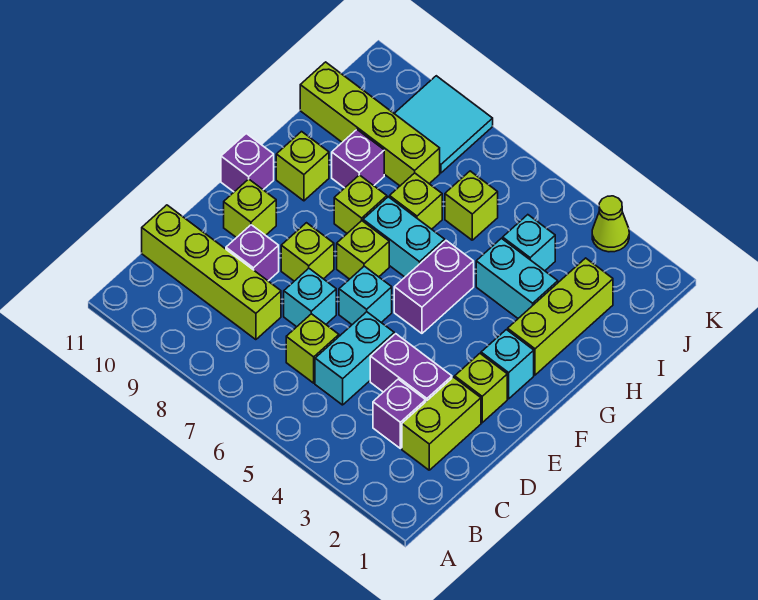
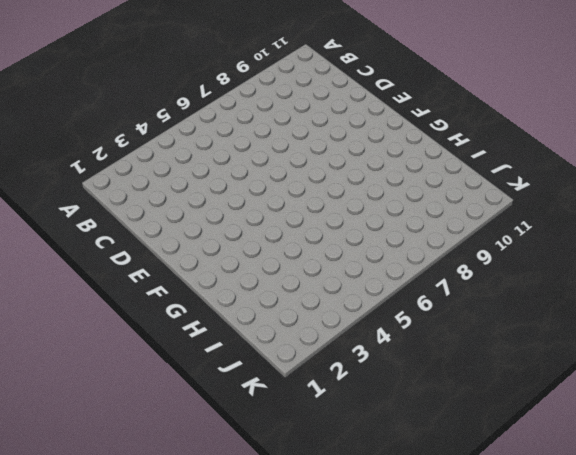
none -> lime 1x2 brick [402,377,481,470]
none -> purple 1x1 brick [373,379,426,448]
none -> cyan 1x2 brick [315,312,394,405]

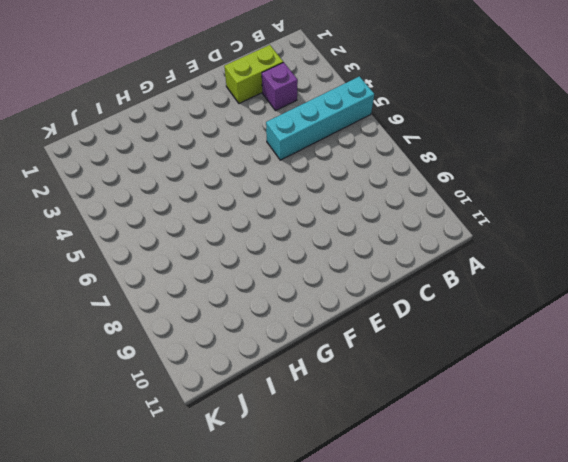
cyan 1x4 brick [266,76,374,160] -> cyan 1x2 brick [315,312,394,405]
none -> lime 1x1 brick [286,314,339,383]
none -> lime 1x4 brick [142,205,281,340]
none -> purple 1x2 brick [370,334,452,401]

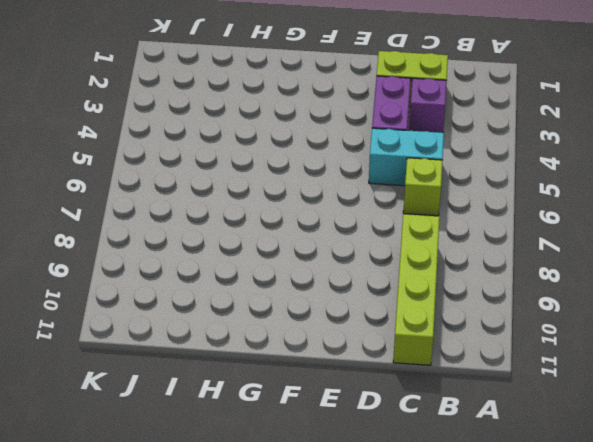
none -> cyan 1x1 brick [284,268,336,327]
none -> purple 1x1 brick [226,225,279,281]
none -> lime 1x1 brick [455,354,507,423]

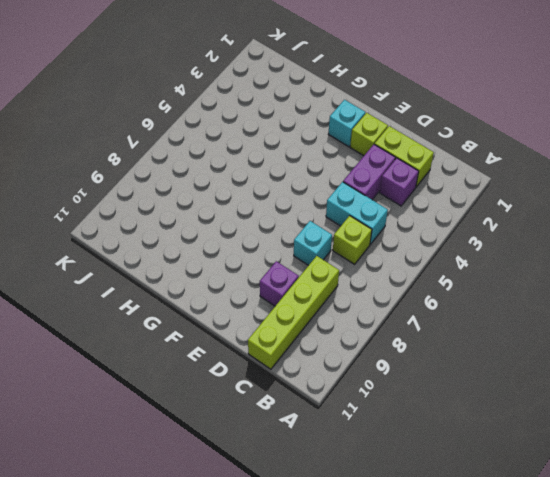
none -> cyan 1x1 brick [339,266,392,324]
none -> lime 1x1 brick [281,223,334,281]
none -> lime 1x1 brick [224,179,276,238]

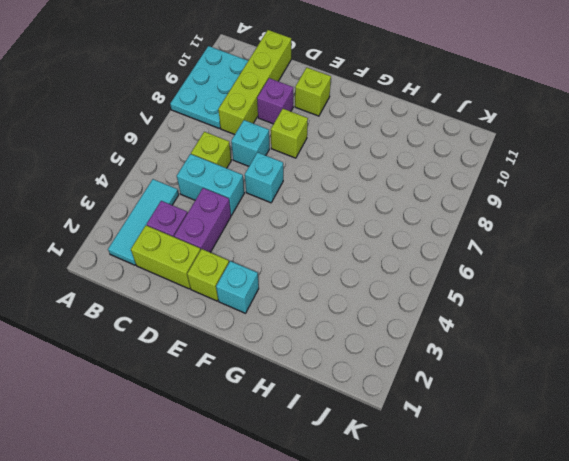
cyan 2x3 plate [170,46,248,128] -> none
cyan 1x3 tile [108,179,179,265] -> none
none -> purple 1x2 brick [394,241,474,333]
none -> lime 1x1 brick [337,221,389,279]
none -> purple 1x1 brick [221,134,274,192]

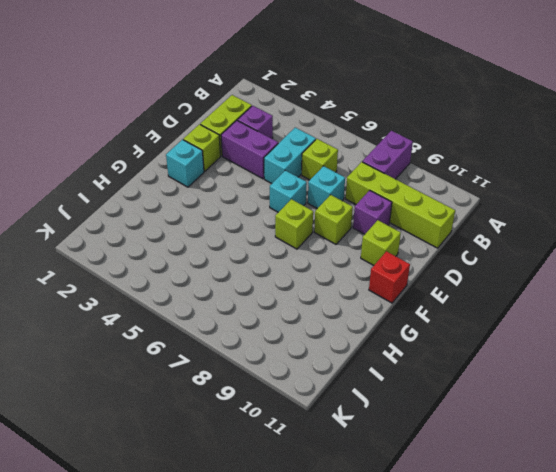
purple 1x2 brick [362,131,413,179] -> purple 1x2 brick moved to [394,241,474,333]
red 1x1 brick [369,251,410,303] -> purple 1x1 brick [221,134,274,192]
none -> lime 1x3 brick [508,258,613,375]
none -> cyan 1x2 brick [363,197,445,277]
none -> lime 1x1 brick [334,175,387,233]

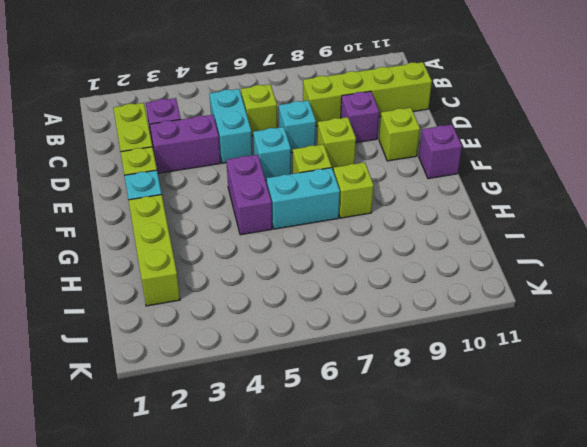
none -> lime 1x1 brick [276,132,329,201]
none -> cyan 1x2 brick [476,238,558,318]
none -> lime 1x1 brick [390,173,442,229]

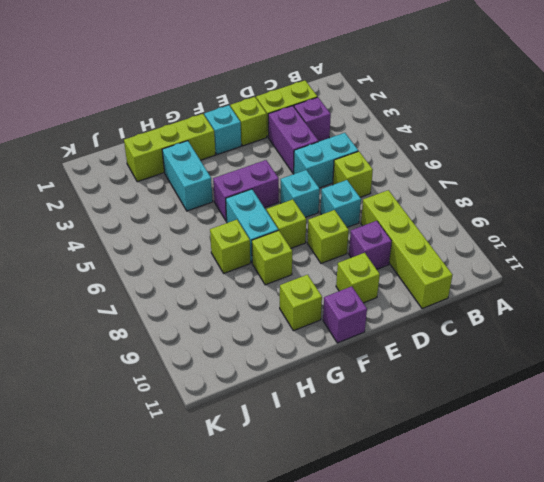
none -> purple 1x1 brick [332,130,384,188]
none -> cyan 1x1 brick [503,215,555,271]
none -> lime 1x1 brick [445,171,498,240]

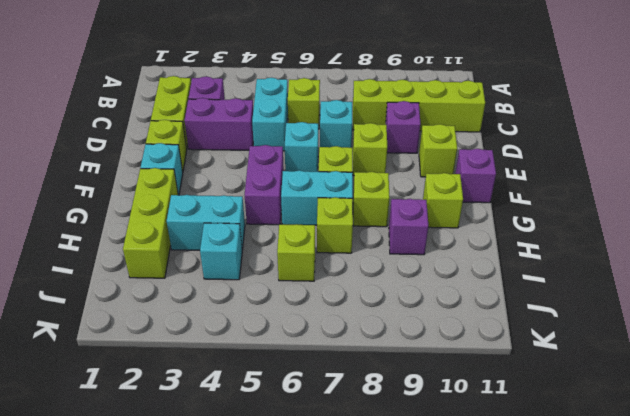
none -> lime 1x4 brick [300,62,440,186]
none -> cyan 2x2 tile [394,76,493,173]
none -> lime 1x1 cone [592,196,629,252]

